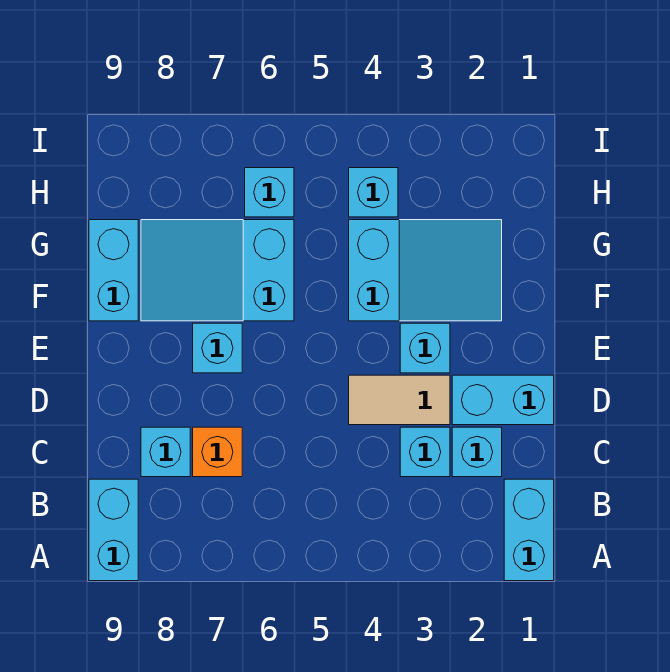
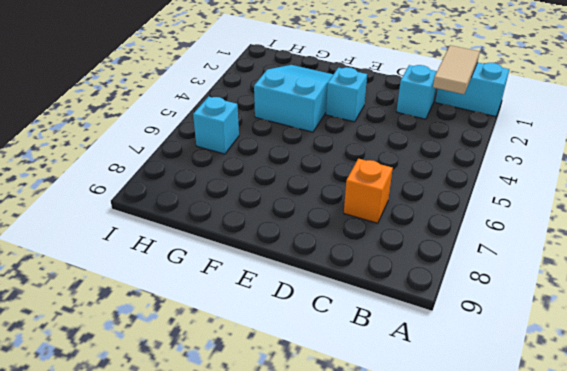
tan 1x2 tile [433,45,480,94] -> tan 1x2 tile moved to [349,375,450,425]
none -> cyan 1x2 brick [89,479,138,581]
none -> cyan 1x1 brick [400,427,450,477]
none -> cyan 1x1 brick [141,427,190,477]

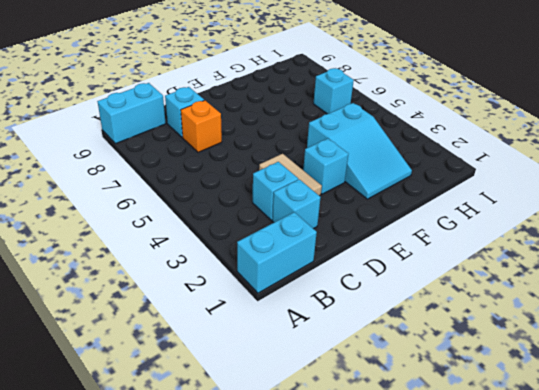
none -> cyan 1x2 brick [452,375,554,425]
none -> cyan 1x1 brick [193,323,242,373]
none -> cyan 2x3 slope [141,220,294,321]

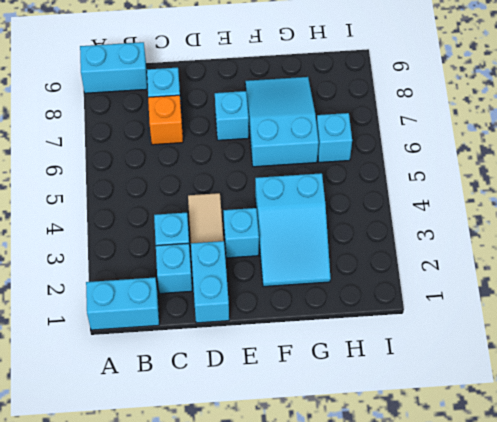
none -> cyan 1x2 brick [89,220,138,321]
none -> cyan 1x1 brick [349,168,398,217]

